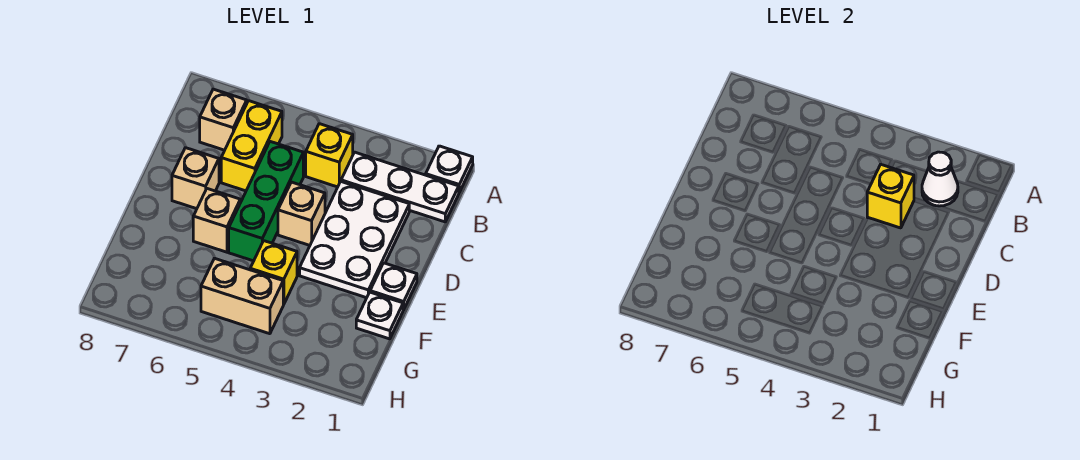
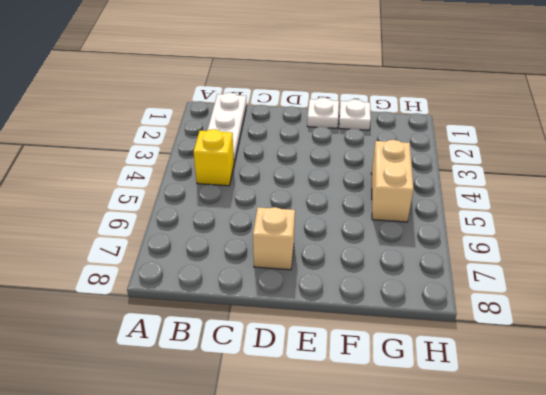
none -> white 1x1 plate [426,146,473,192]
none -> yellow 1x2 brick [221,101,282,191]
none -> tan 1x1 brick [200,89,247,150]

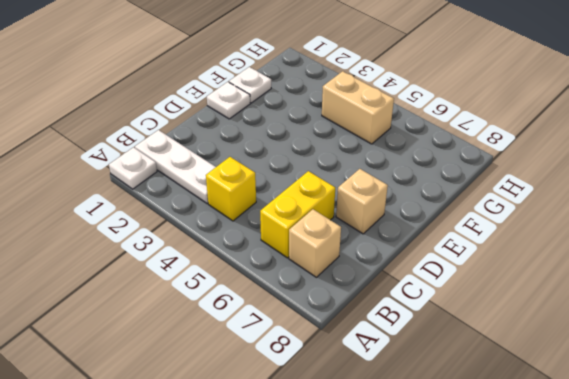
none -> white 2x3 plate [300,182,409,298]
none -> green 1x3 brick [229,142,303,261]
none -> tan 1x1 brick [278,182,325,245]

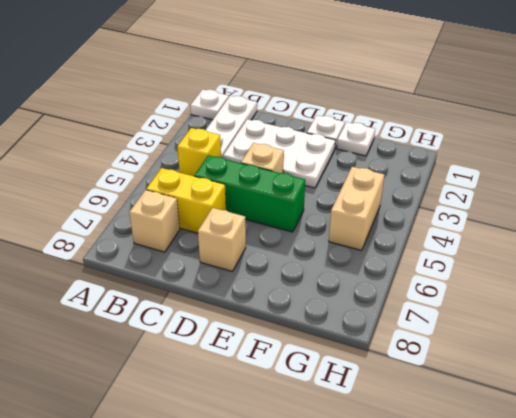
none -> tan 1x1 brick [193,189,240,252]
none -> yellow 1x1 brick [250,241,297,305]
none -> white 1x1 cone [922,152,958,206]

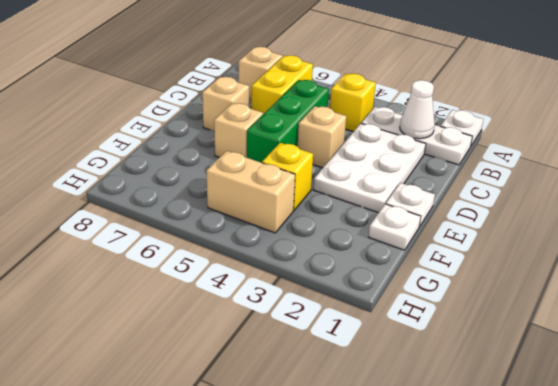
none -> yellow 1x1 brick [867,164,914,228]

